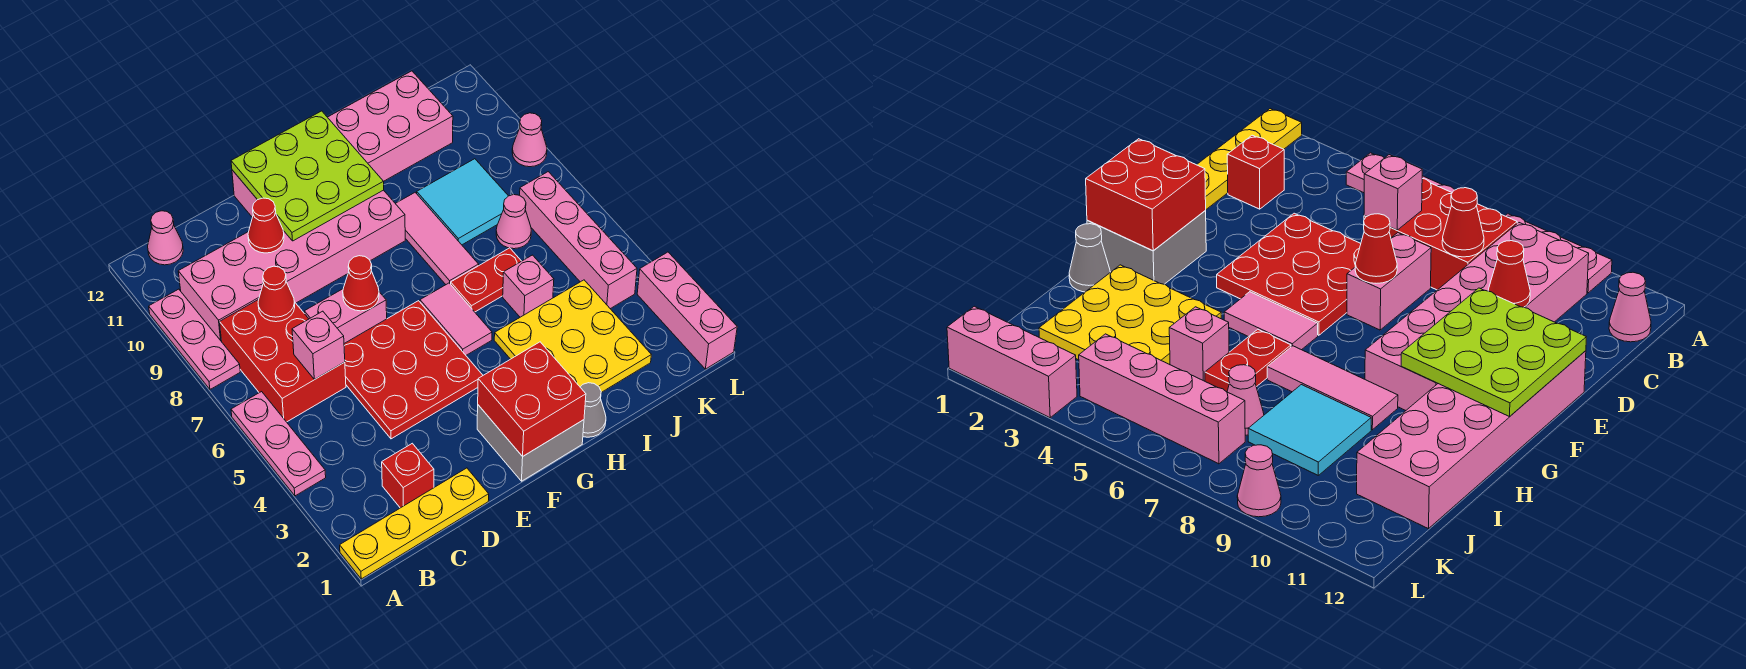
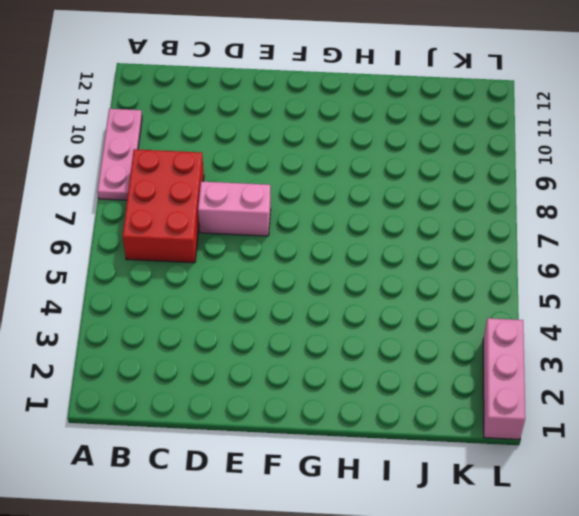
none -> yellow 1x4 plate [340,468,489,579]
none -> pink 1x3 plate [231,392,326,496]
none -> pink 2x6 brick [178,190,405,342]

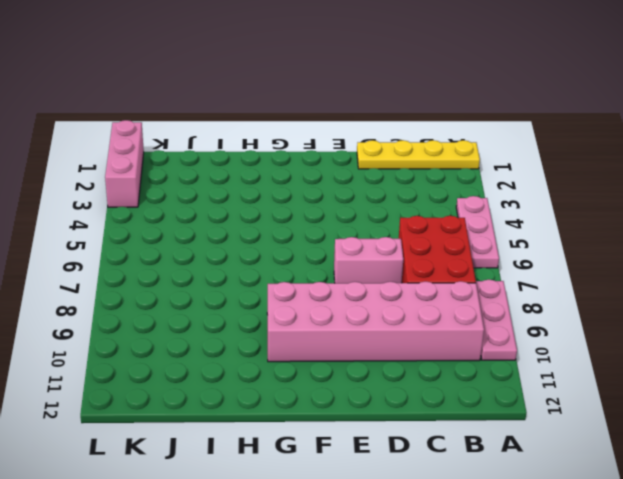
none -> pink 1x1 cone [148,211,183,265]
none -> red 1x1 brick [382,443,434,508]
none -> red 3x3 plate [344,301,483,439]

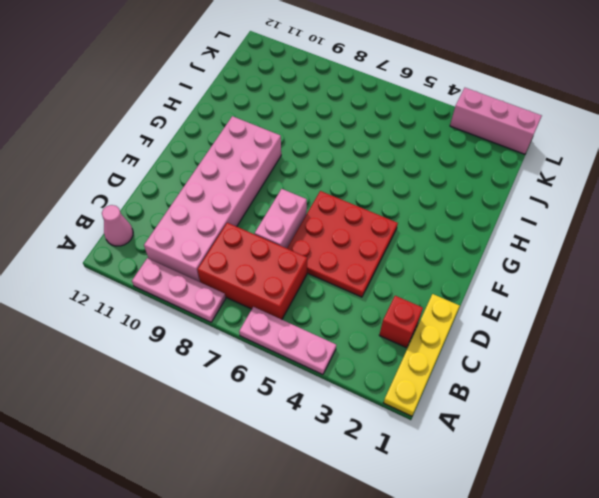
none -> pink 2x6 brick [232,71,453,217]
none -> grey 2x2 brick [477,405,584,481]
none -> pink 1x2 tile [420,283,492,355]

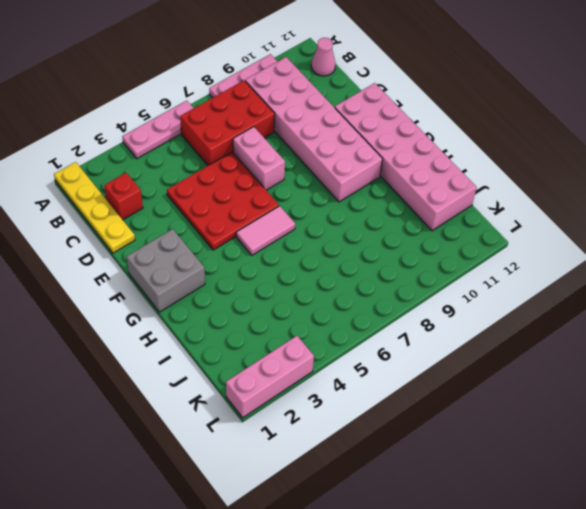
none -> grey 1x1 cone [580,383,606,437]
none -> yellow 3x3 plate [494,280,651,392]
none -> red 1x2 plate [451,248,521,312]

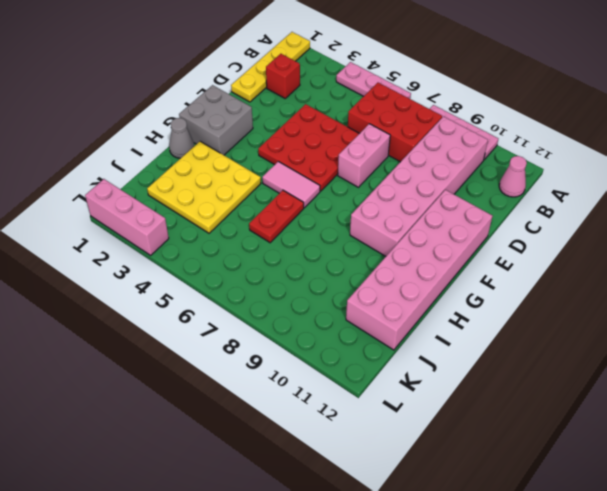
none -> pink 1x3 tile [395,193,479,284]
none -> pink 1x1 brick [503,255,554,317]
none -> cyan 2x2 tile [417,159,508,245]

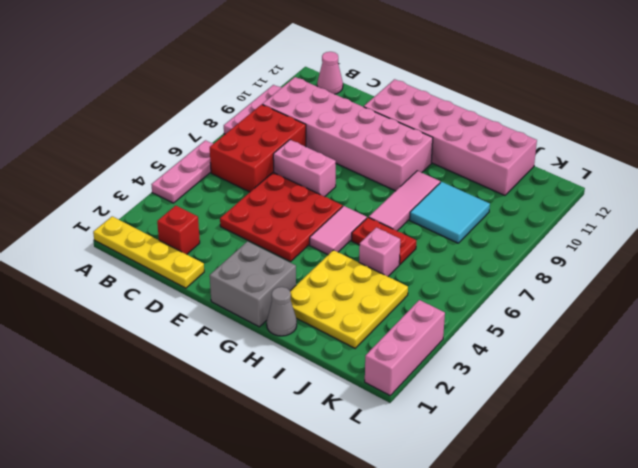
none -> pink 1x1 cone [496,195,531,249]
none -> pink 1x4 brick [520,172,637,309]
none -> pink 1x1 cone [512,113,547,167]

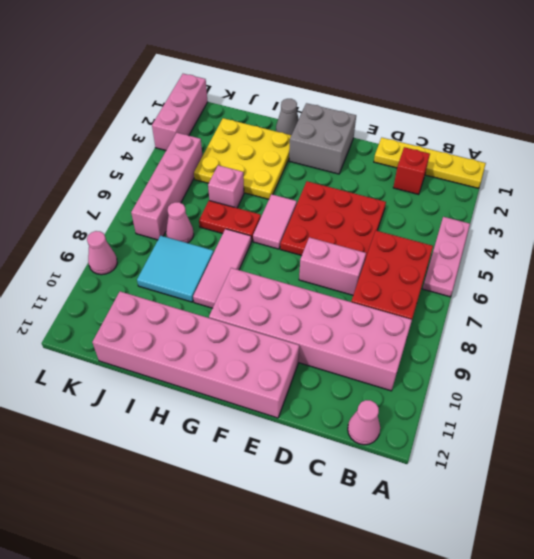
none -> pink 1x3 plate [149,289,240,389]
none -> pink 1x1 brick [292,311,345,380]
none -> red 1x1 cone [258,266,295,322]

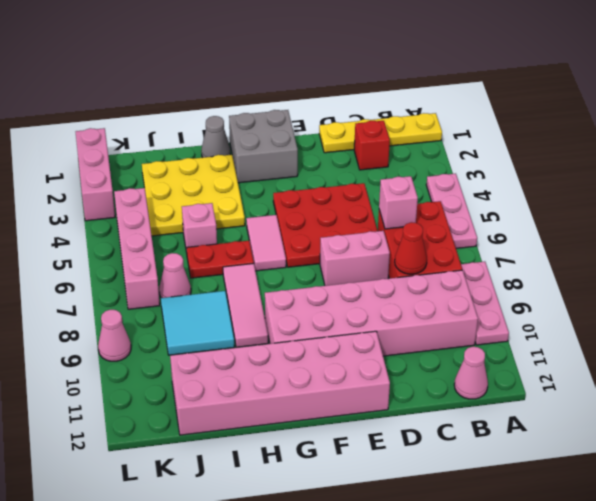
none -> red 1x1 cone [248,198,284,253]
none -> red 1x1 cone [343,256,379,311]
none -> lime 3x3 plate [231,111,384,241]

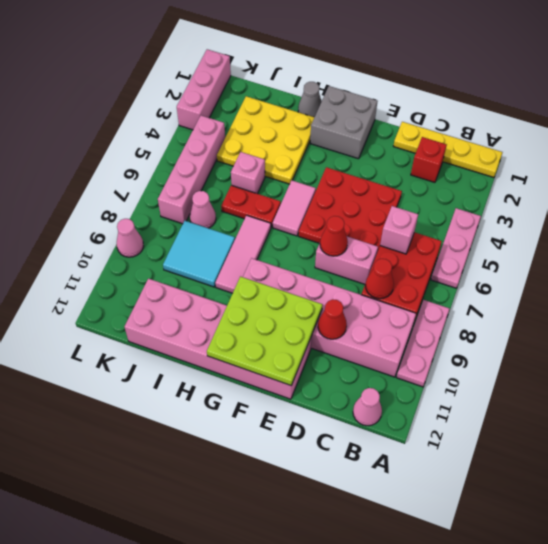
none -> red 2x2 brick [478,342,586,456]

